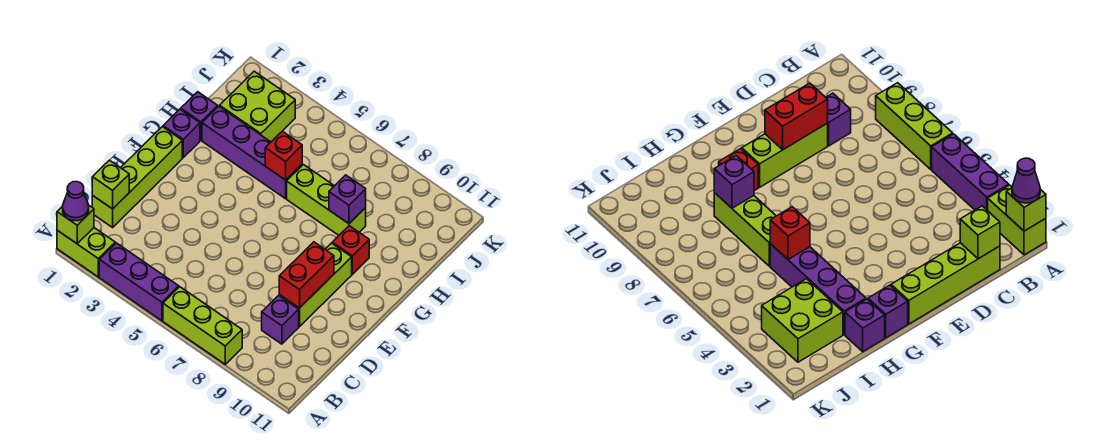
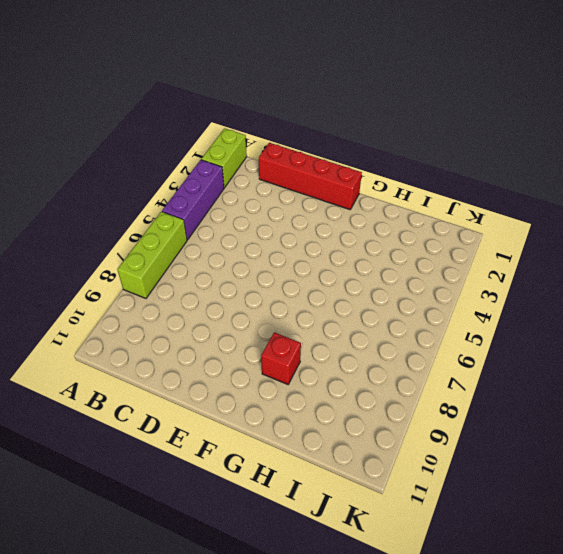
red 1x4 brick [259,143,362,210] -> lime 1x4 brick [92,127,182,227]
none -> purple 1x1 brick [262,296,299,344]
none -> lime 1x3 brick [279,243,352,327]
none -> purple 1x1 brick [163,109,200,158]

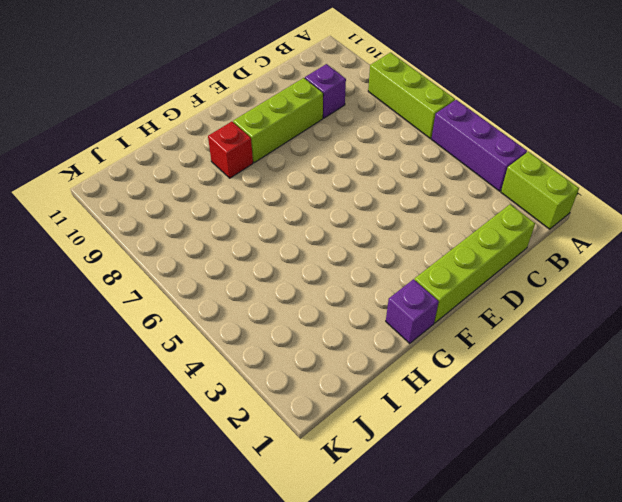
none -> purple 1x1 brick [181,92,218,140]
none -> purple 1x4 brick [202,106,302,199]
none -> lime 1x3 brick [287,165,366,235]

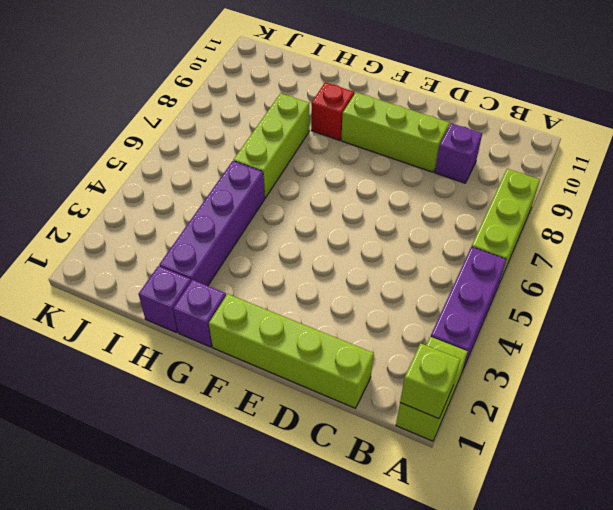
none -> lime 2x2 brick [220,71,295,142]
none -> lime 1x1 brick [92,160,129,209]
none -> red 1x2 brick [279,242,334,308]

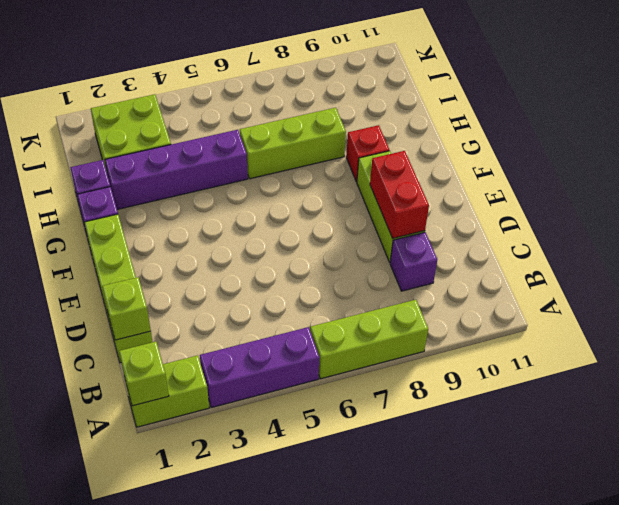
none -> red 1x1 brick [265,131,302,180]
none -> purple 1x1 brick [329,175,366,224]
none -> purple 1x1 cone [63,182,89,221]

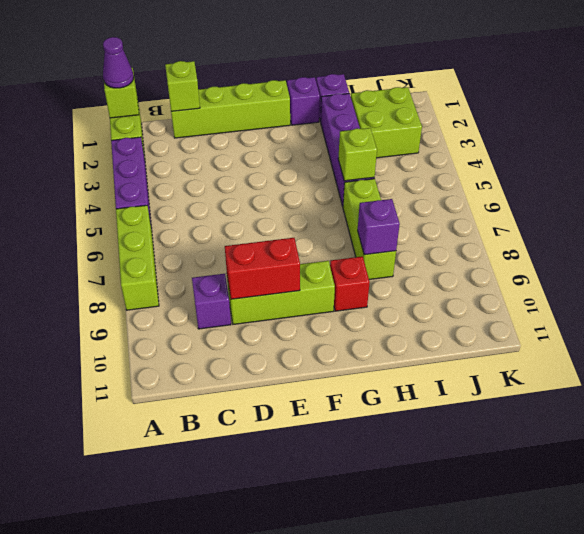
lime 1x1 brick [338,128,377,181] -> red 1x1 brick [265,131,302,180]

